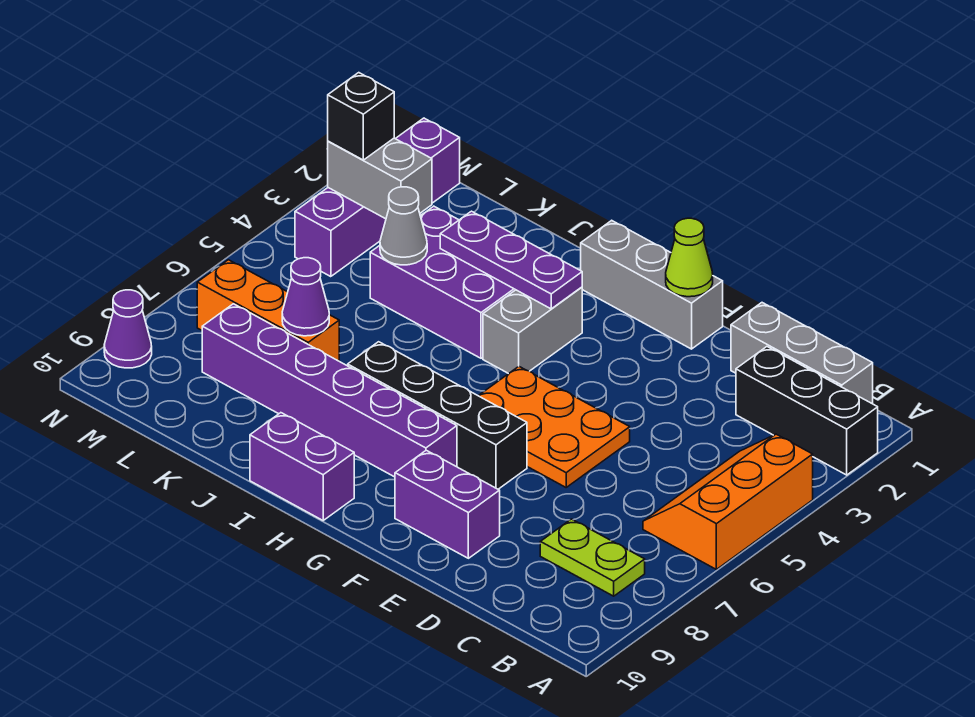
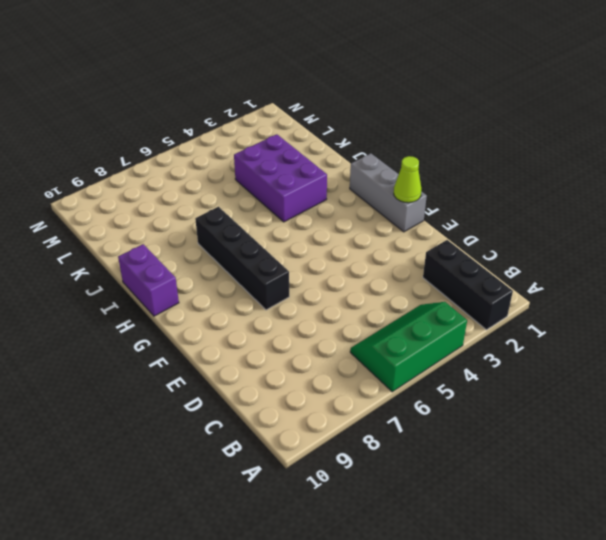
green 2x3 slope [350,302,467,392] -> orange 2x3 slope [643,434,813,569]
none -> grey 1x3 brick [731,303,873,404]
none -> lime 1x2 plate [540,519,645,596]
none -> orange 2x3 plate [479,367,630,487]

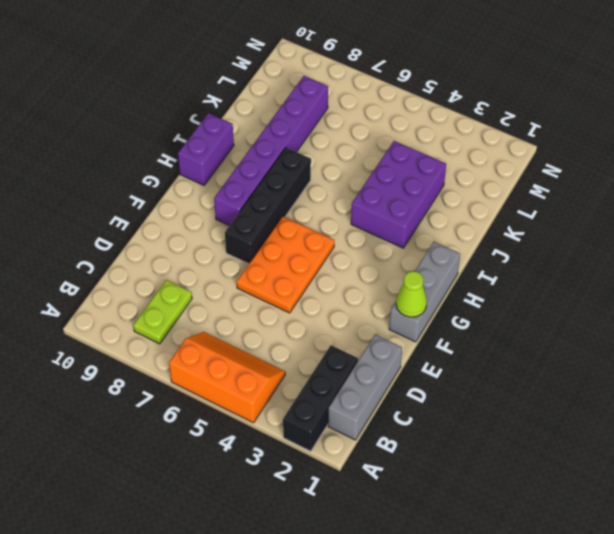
none -> purple 1x2 brick [395,450,500,558]
none -> grey 1x2 brick [483,287,582,374]
none -> orange 1x3 brick [197,260,339,361]

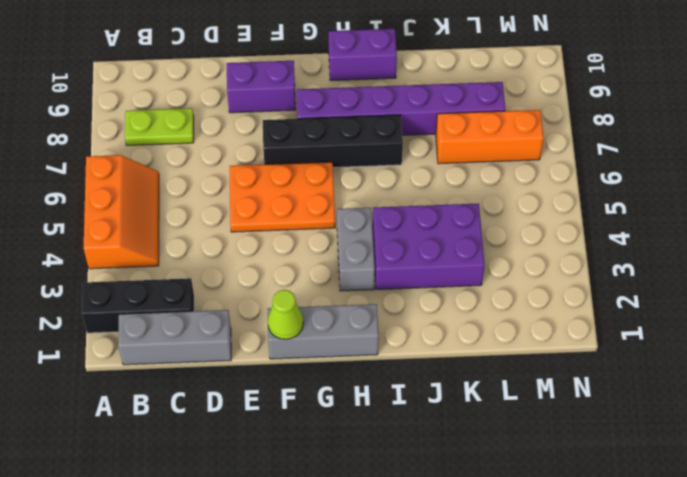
none -> purple 1x4 brick [295,118,460,277]
none -> purple 1x1 cone [104,290,152,368]
none -> purple 1x3 plate [440,211,582,309]

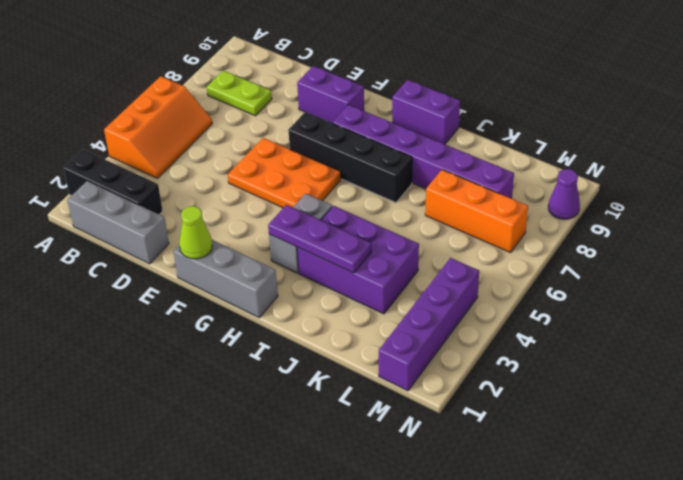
none -> grey 1x1 cone [380,187,427,265]
none -> purple 1x1 cone [282,258,329,336]
none -> grey 1x2 brick [328,138,432,219]

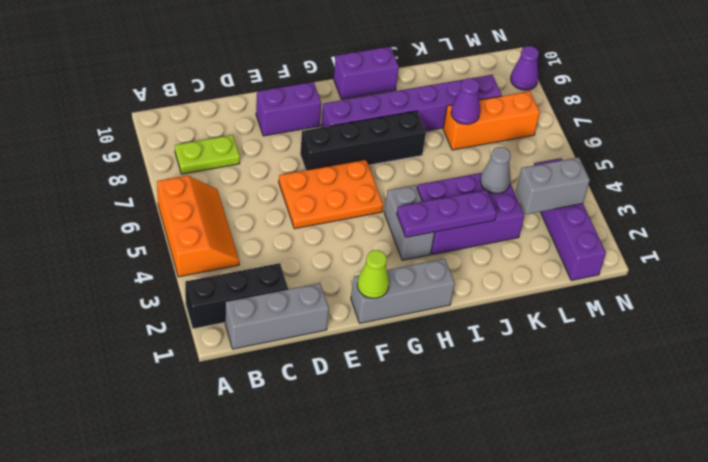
none -> black 1x1 brick [328,73,394,160]

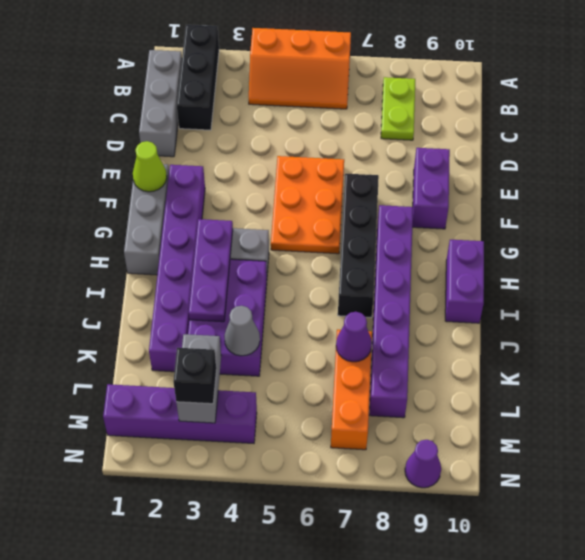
purple 1x6 brick [149,165,205,372] -> none

